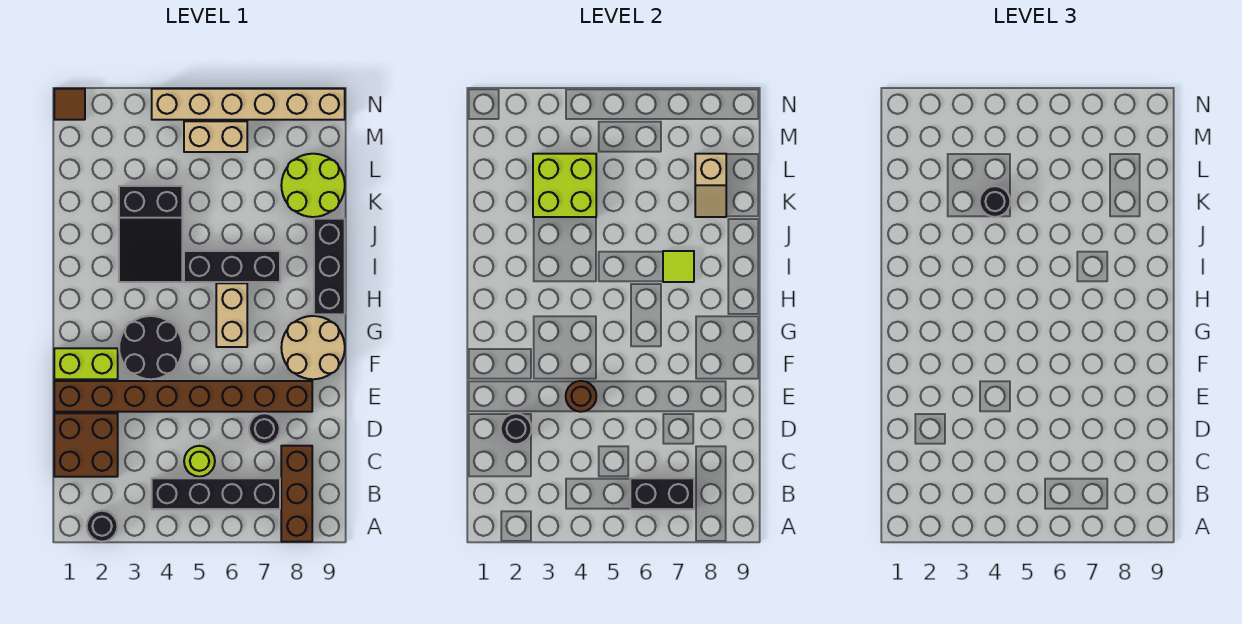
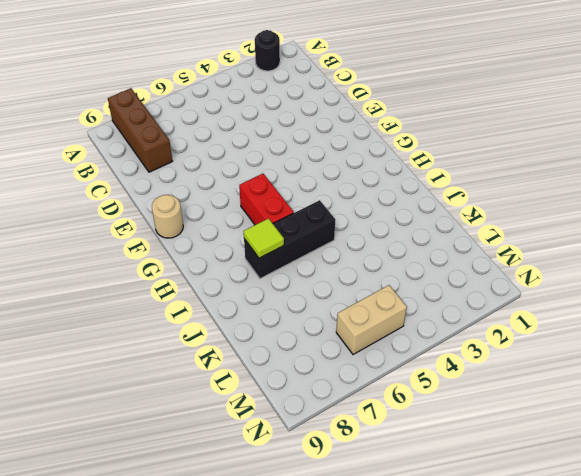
tan 1x1 round brick [152,195,183,238] -> tan 2x2 round brick [281,316,345,379]
red 1x2 brick [239,174,294,225] -> tan 1x2 brick [216,283,247,347]
none -> black 1x4 brick [152,478,280,509]
none -> brown 2x2 brick [54,413,118,477]
none -> lime 1x1 round brick [184,446,215,477]

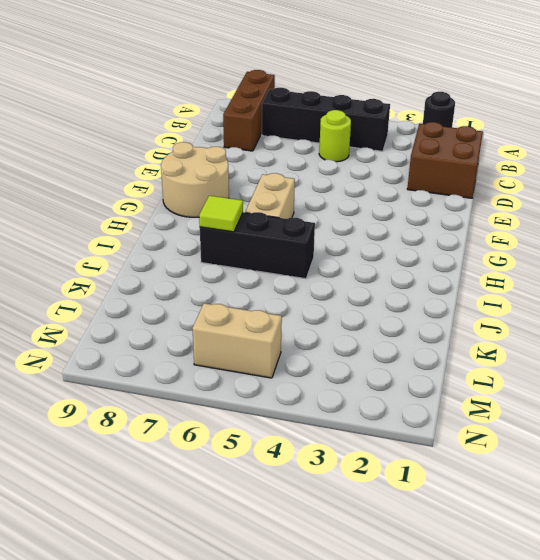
none -> black 1x1 round brick [249,413,280,444]
none -> brown 1x8 brick [54,381,312,412]
none -> lime 1x2 brick [54,348,118,379]

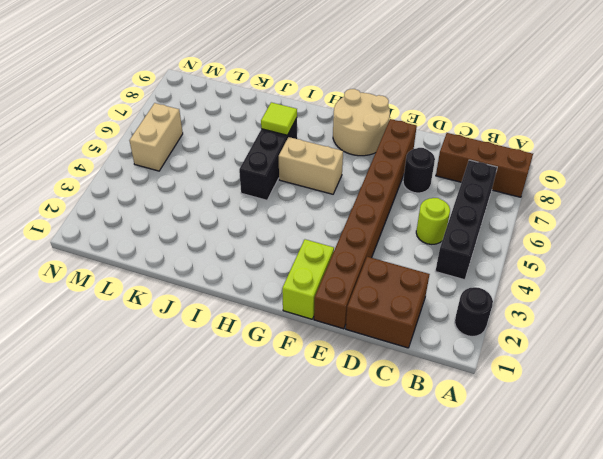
none -> black 2x2 round brick [119,316,182,379]
none -> black 1x3 brick [314,219,345,314]
none -> black 2x3 slope [119,186,182,282]

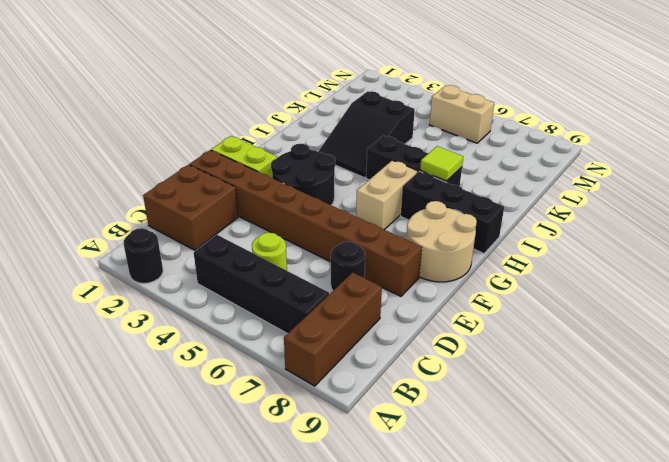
black 1x3 brick [401,171,504,253] -> black 1x3 brick turned to [314,219,345,314]
none -> lime 2x2 round brick [281,154,345,217]
none -> brown 1x1 tile [54,89,85,120]
none -> tan 1x6 brick [152,89,345,120]

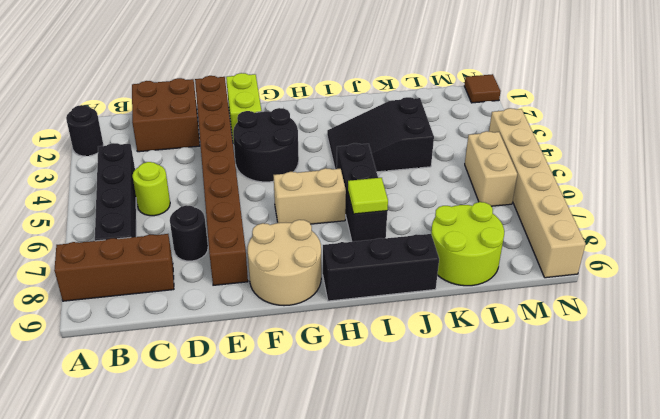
none -> black 1x2 brick [630,478,694,509]
none -> black 1x1 round brick [501,413,532,444]
none -> brown 1x1 round brick [566,381,596,412]

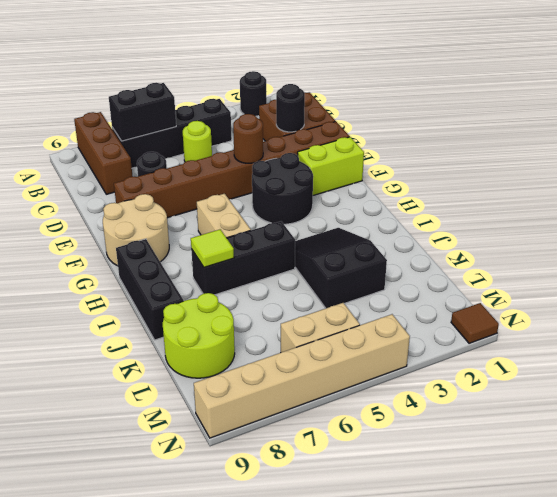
none -> lime 2x2 brick [533,154,596,217]
none -> tan 1x2 slope [695,154,726,217]
none -> black 1x1 round brick [980,186,1010,217]

